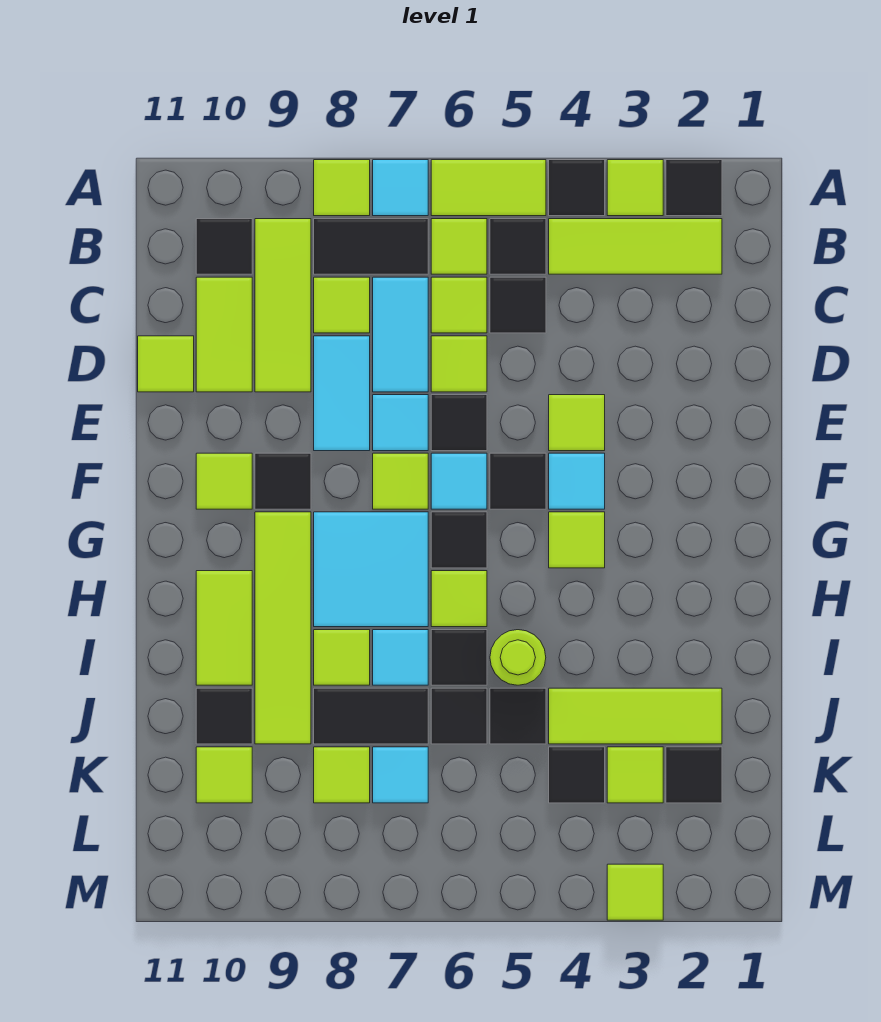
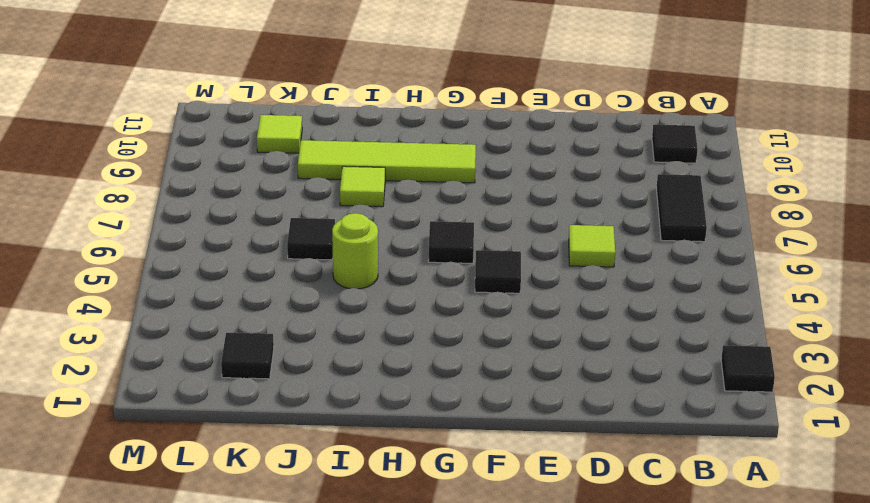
none -> lime 1x1 tile [607,160,663,216]
none -> black 1x1 tile [549,160,605,216]
none -> lime 1x2 tile [431,160,546,216]
none -> cyan 1x1 tile [373,160,428,216]

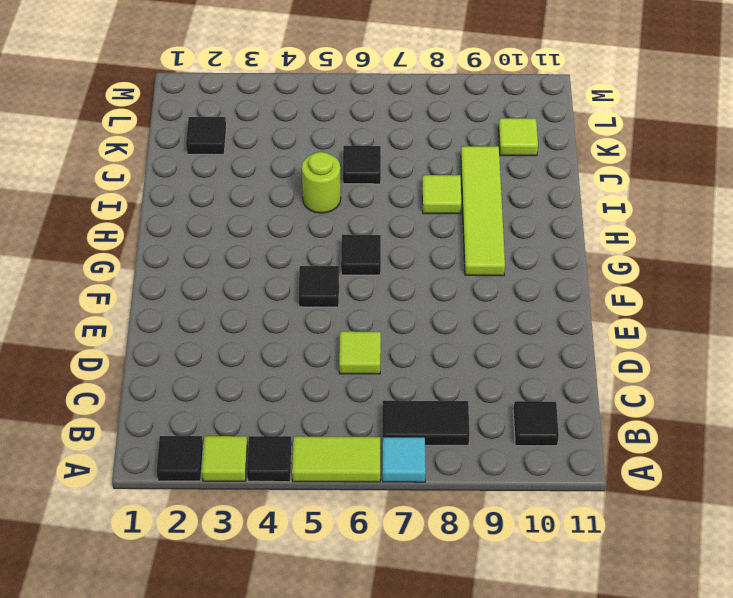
none -> lime 1x1 tile [314,160,370,216]
none -> lime 1x3 tile [549,219,722,274]
none -> black 1x1 tile [490,219,546,274]
none -> lime 1x1 tile [431,219,487,274]

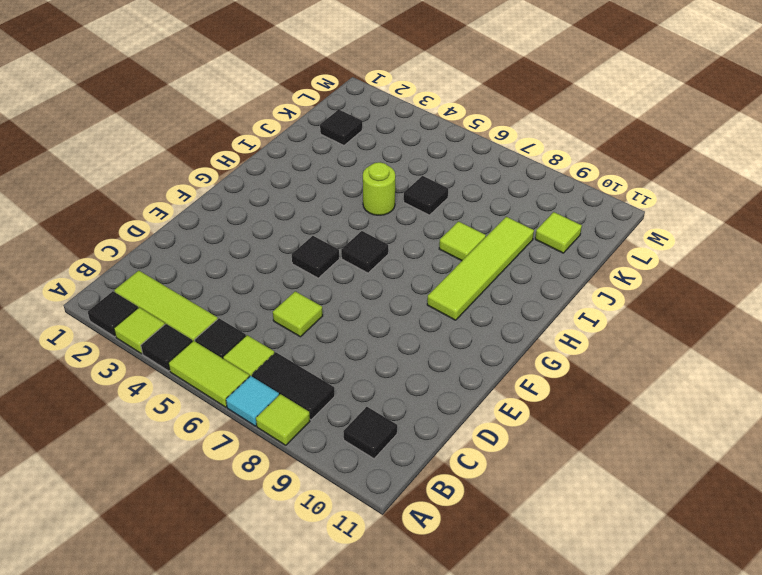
none -> lime 1x3 tile [255,219,311,392]
none -> black 1x1 tile [490,277,546,333]
none -> lime 1x1 tile [431,277,487,333]
none -> cyan 1x2 tile [373,277,428,392]

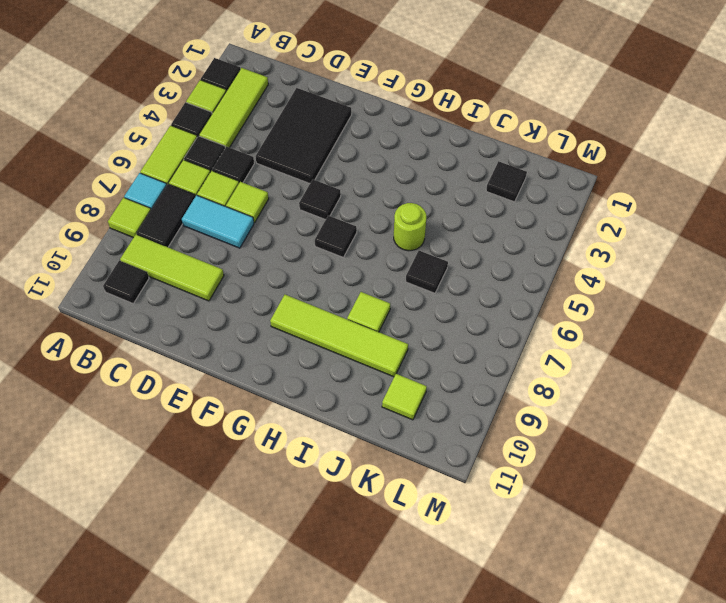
black 2x3 tile [256,88,352,183] -> lime 1x1 tile [549,395,605,451]
none -> lime 1x1 tile [314,277,370,333]
none -> lime 1x2 tile [196,277,252,392]
none -> cyan 1x2 tile [314,336,370,451]
none -> lime 1x1 tile [138,336,194,392]

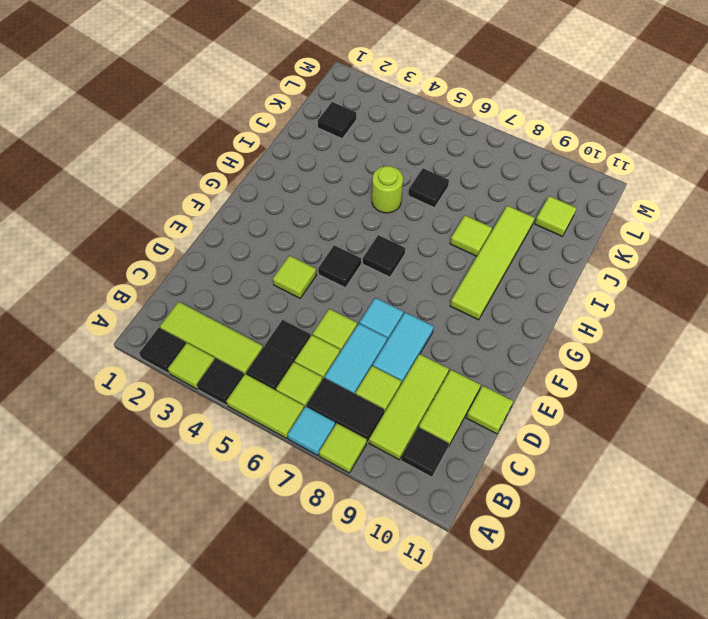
none -> black 1x1 tile [431,395,487,451]
none -> cyan 1x1 tile [549,453,605,509]
none -> cyan 1x1 tile [431,453,487,509]
none -> lime 1x1 tile [373,453,428,509]

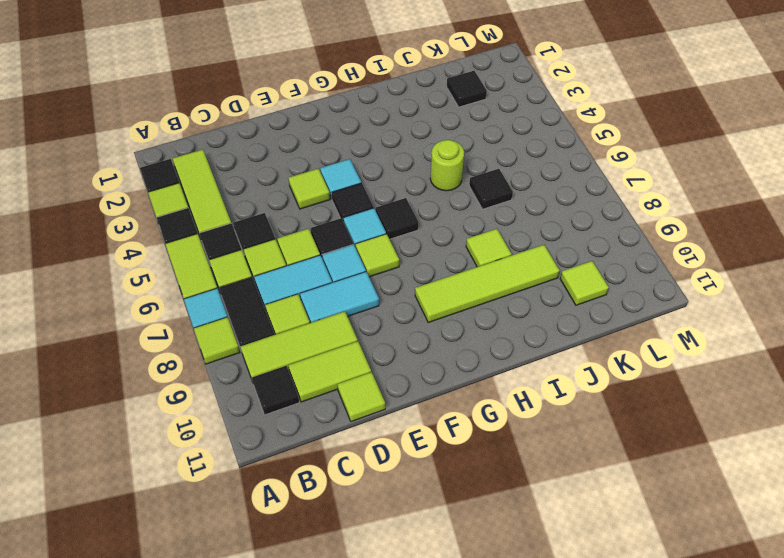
none -> black 1x1 tile [255,453,311,509]
none -> lime 1x1 tile [196,453,252,509]
none -> lime 1x1 tile [549,512,605,568]
none -> cyan 2x2 tile [314,512,428,627]

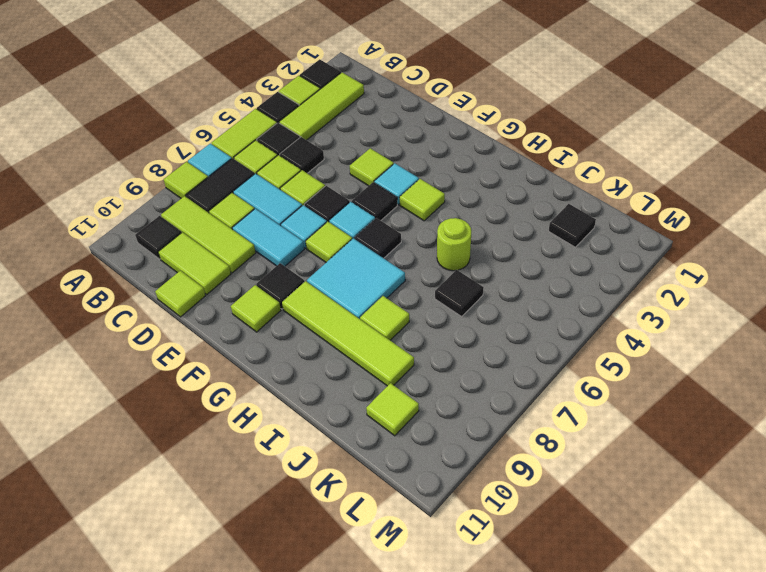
none -> lime 1x1 tile [431,571,487,627]
none -> lime 1x2 tile [196,571,252,685]
none -> black 1x1 tile [431,630,487,685]
none -> cyan 1x1 tile [373,630,428,685]

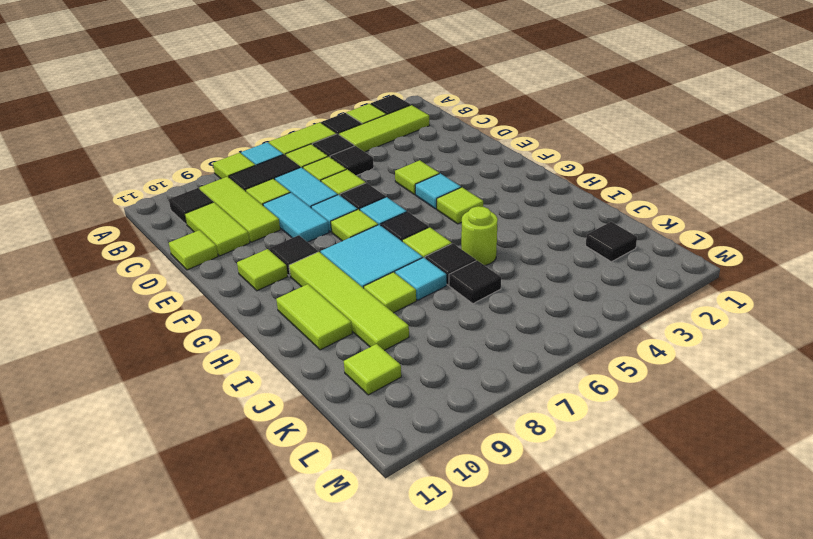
none -> black 1x1 tile [490,453,546,509]
none -> lime 1x3 tile [549,688,722,744]
none -> black 1x1 tile [490,688,546,744]
none -> black 1x2 tile [314,688,428,744]

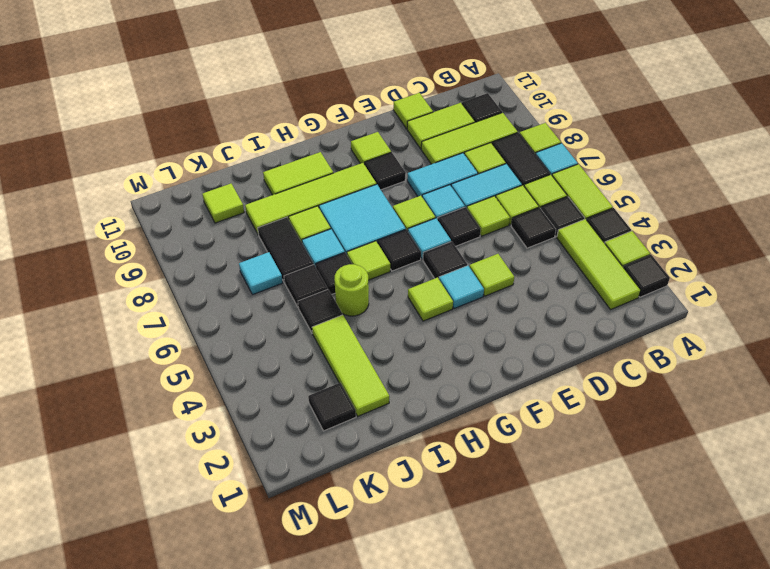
none -> black 1x1 tile [196,688,252,744]
none -> lime 1x1 tile [607,747,663,803]
none -> black 1x1 tile [549,747,605,803]
none -> lime 1x1 tile [314,747,370,803]

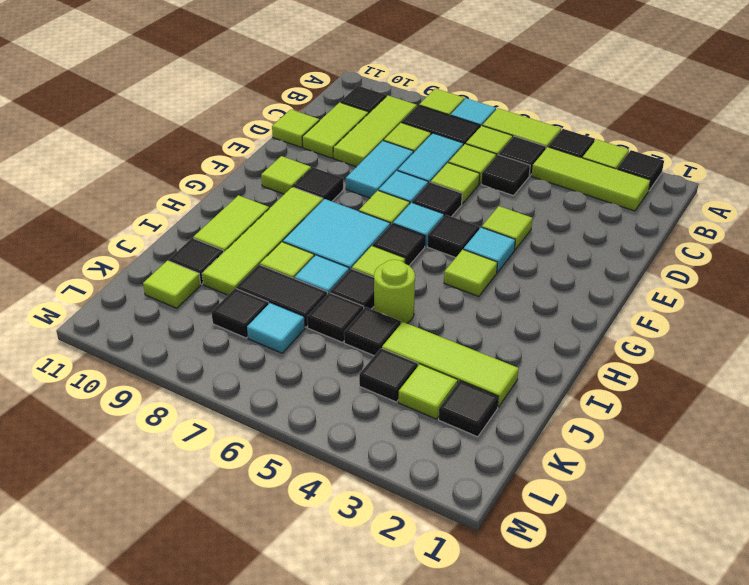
black 1x1 tile [211,288,269,338] -> lime 1x1 tile [314,747,370,803]
none -> lime 1x1 tile [607,864,663,920]

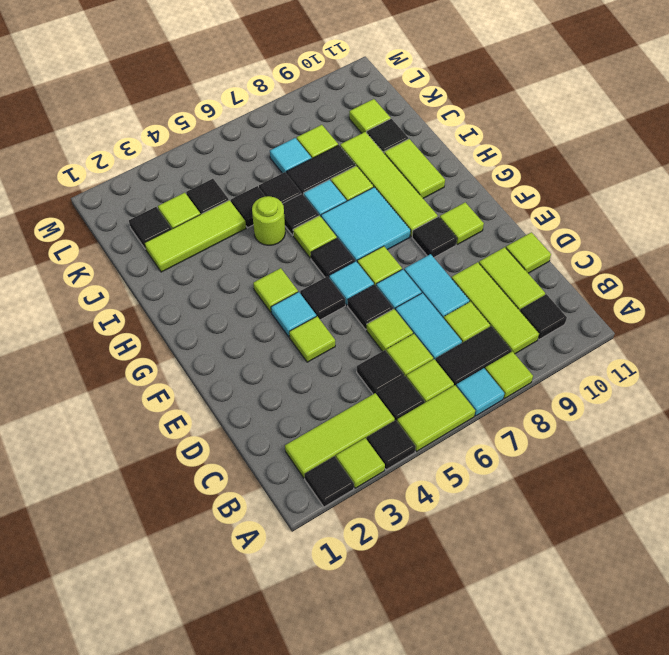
none -> lime 1x1 tile [607,864,663,920]

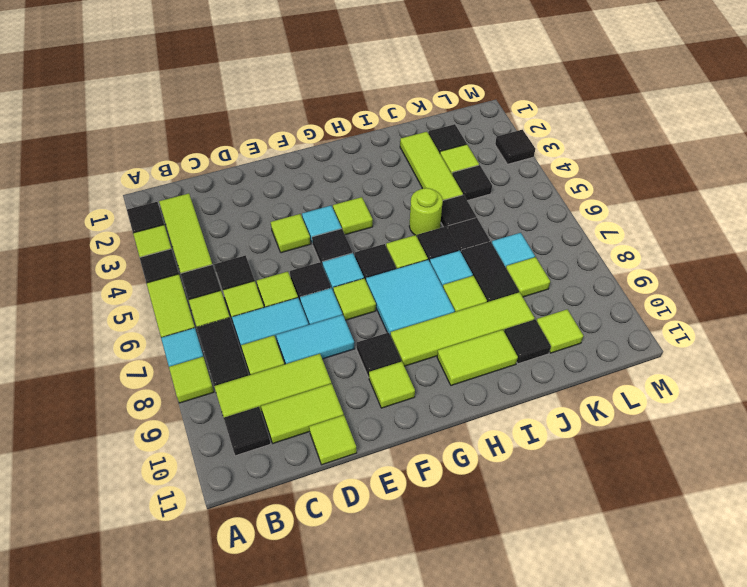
black 1x1 tile [495,130,535,164] -> lime 1x1 tile [607,864,663,920]

